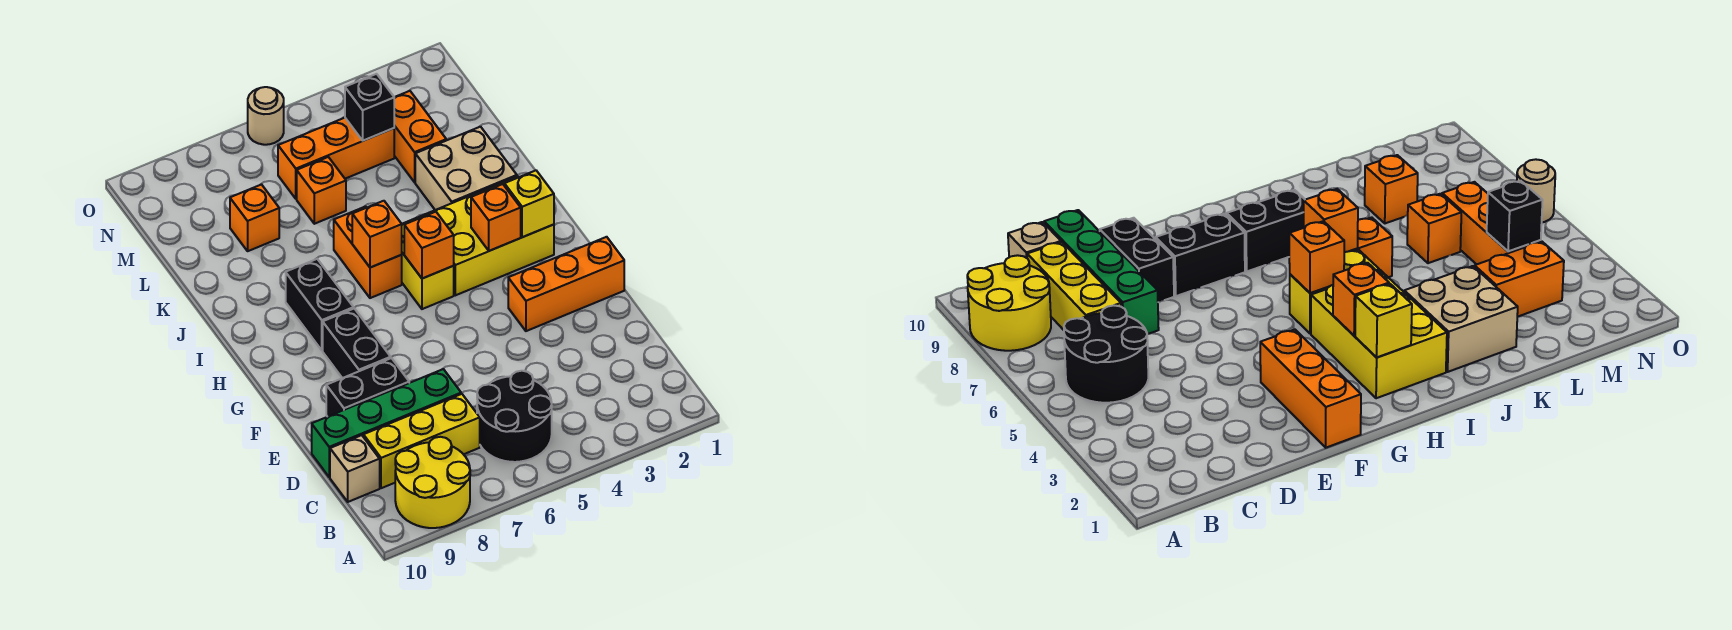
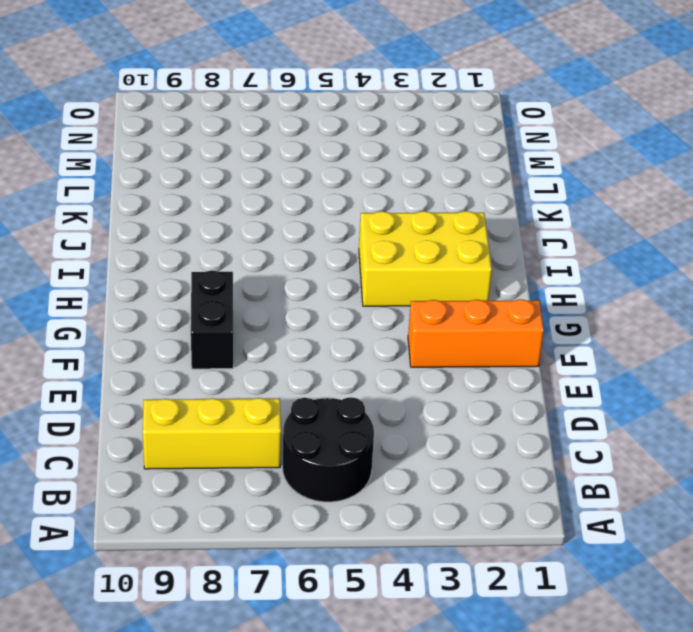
none -> yellow 2x2 round brick [395,437,470,528]
none -> tan 1x1 brick [330,435,380,502]
none -> green 1x4 brick [312,369,461,477]

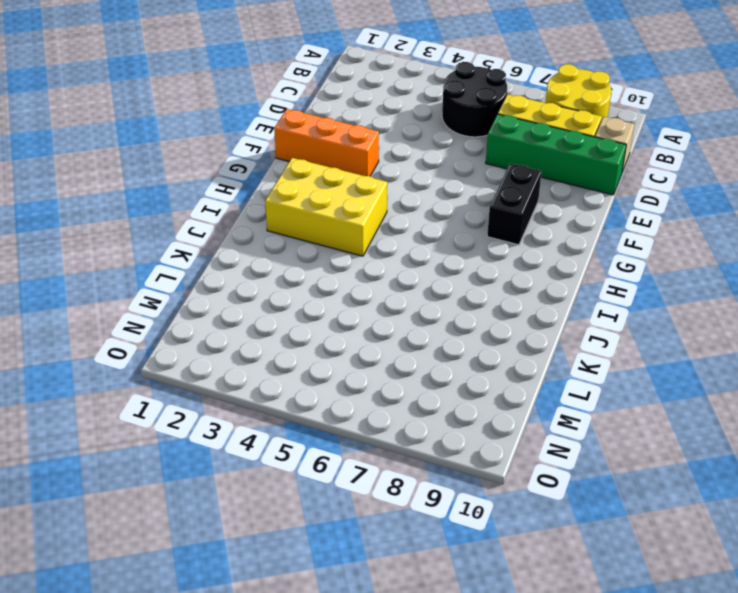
none -> black 1x2 brick [326,358,409,417]
none -> yellow 1x2 brick [402,218,454,309]
none -> black 1x2 brick [286,259,354,350]

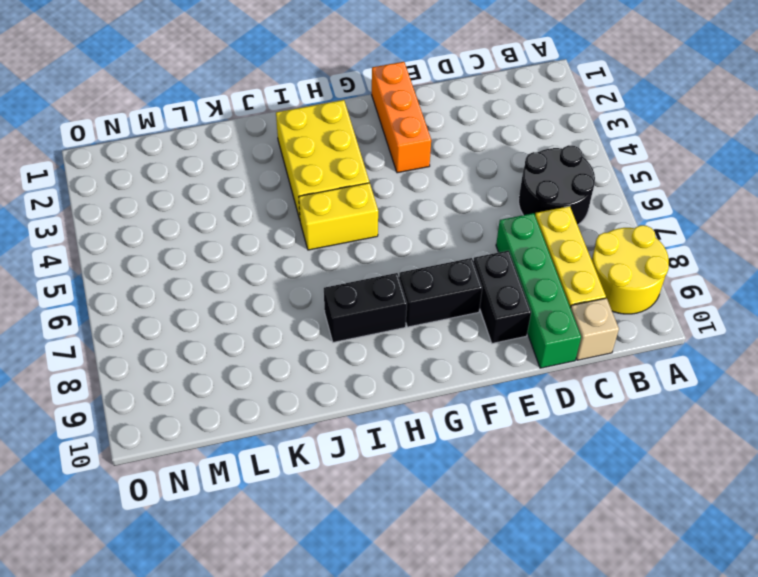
none -> orange 1x2 brick [334,207,402,298]
none -> tan 2x2 brick [415,127,517,210]
none -> orange 1x2 brick [394,91,446,182]

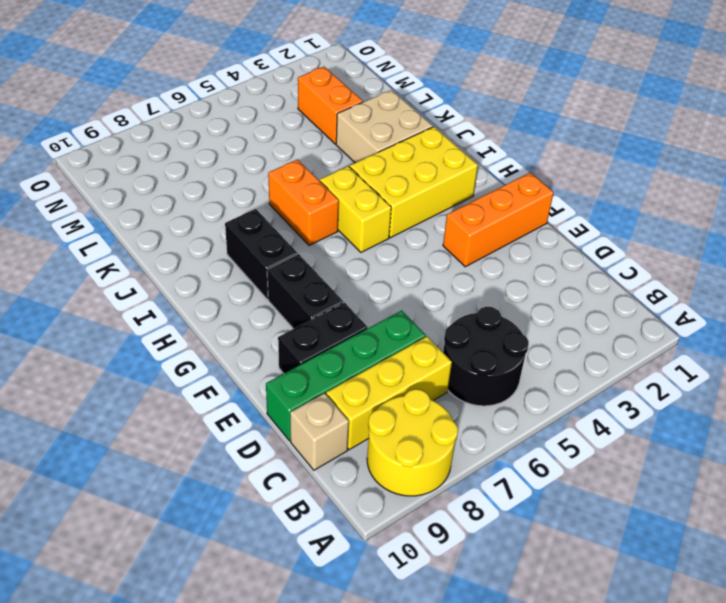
none -> orange 1x1 brick [297,157,346,224]
none -> orange 1x1 brick [230,185,279,251]
none -> orange 1x3 brick [278,118,394,199]

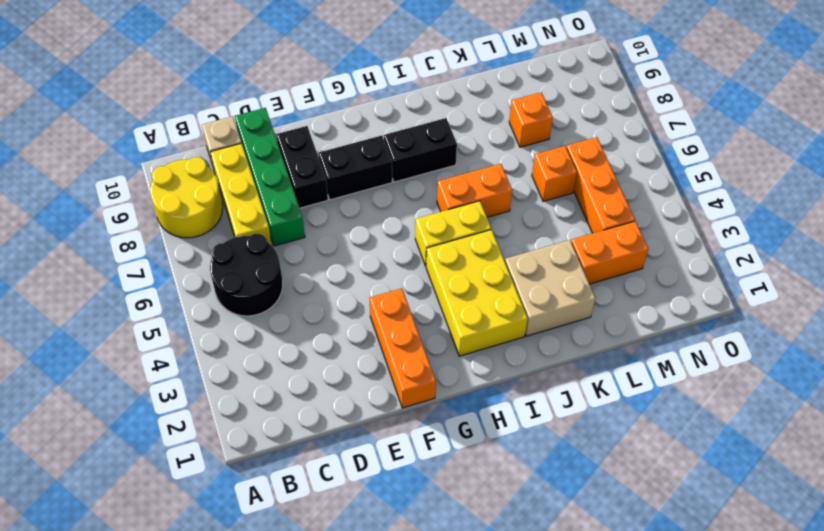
none -> tan 1x1 round brick [248,87,284,145]
none -> yellow 1x1 brick [504,170,554,237]
none -> orange 1x1 brick [471,184,521,251]

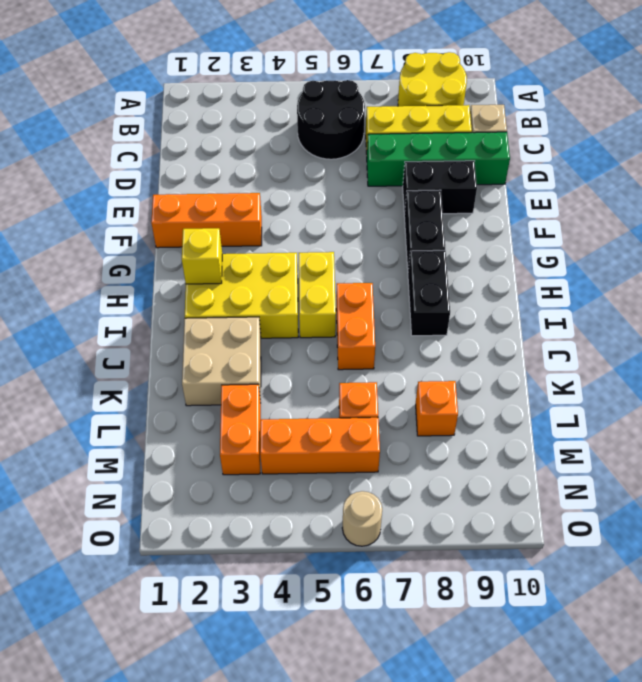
none -> orange 1x1 brick [471,184,521,251]
none -> orange 1x1 brick [404,212,454,279]
none -> orange 1x1 brick [352,201,402,268]

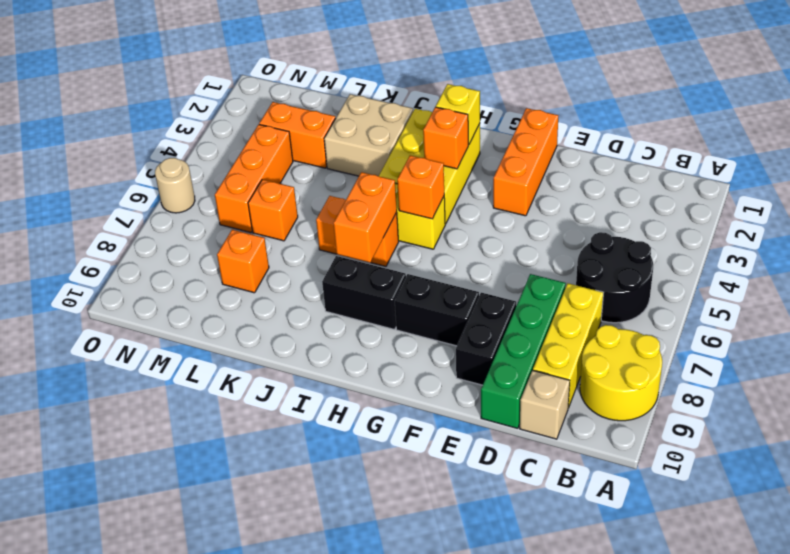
orange 1x2 brick [333,172,397,262] -> orange 1x1 brick [352,201,402,268]
none -> black 1x1 brick [345,74,394,141]

